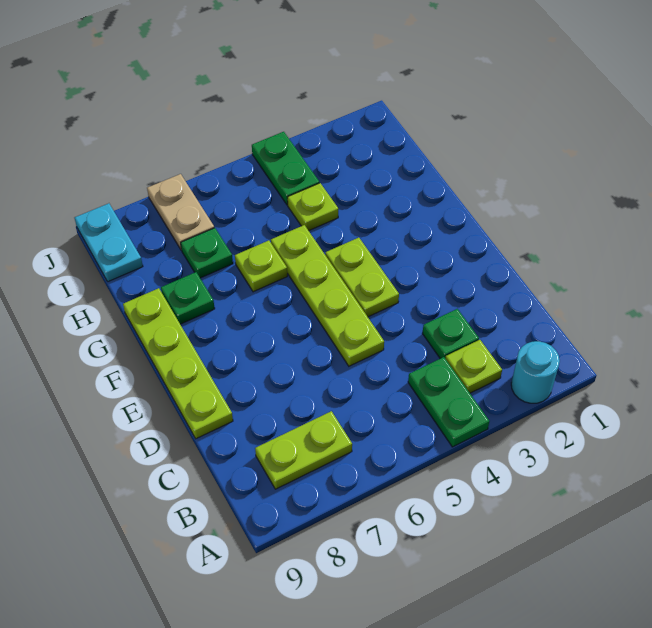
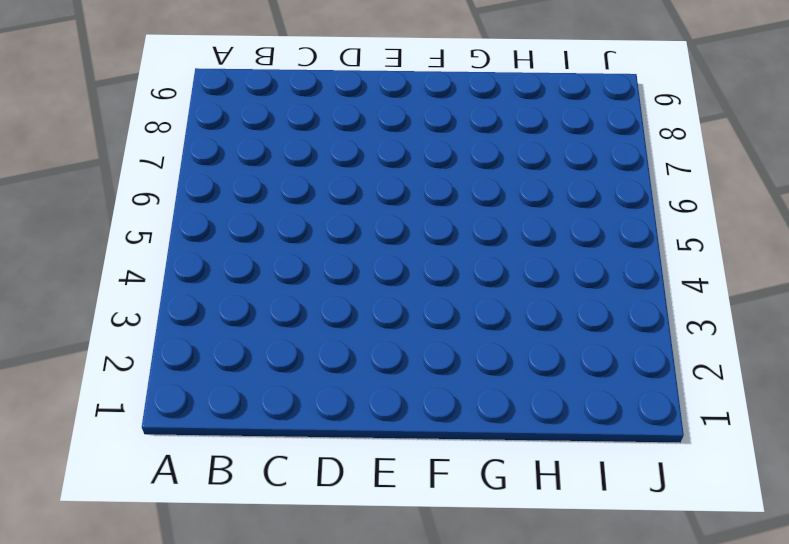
none -> cyan 1x1 round brick [511,341,560,403]
none -> green 1x2 plate [408,357,489,447]
none -> lime 1x1 plate [445,340,502,393]

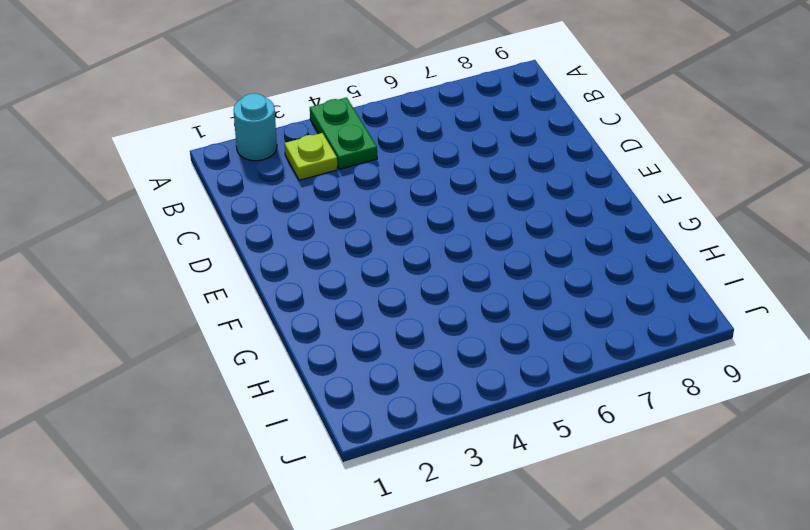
none -> lime 1x2 plate [255,411,352,489]
none -> green 1x1 plate [422,309,479,359]
none -> lime 1x4 plate [271,225,384,366]

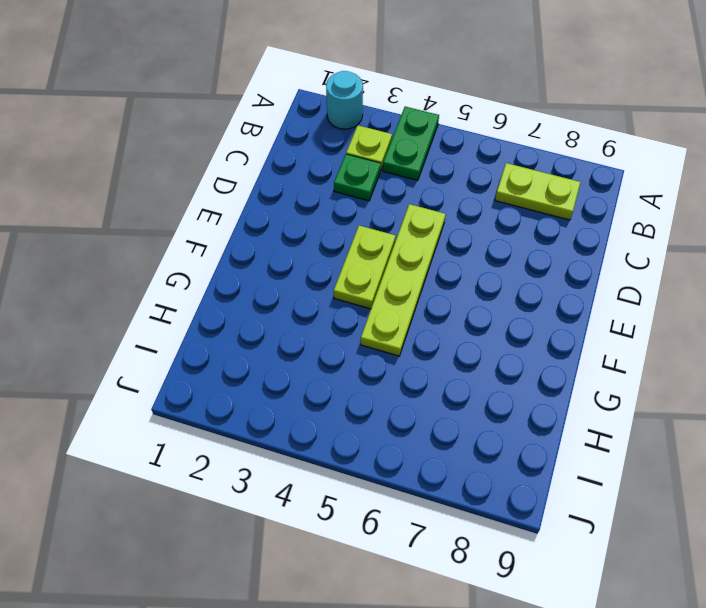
none -> lime 1x4 plate [123,288,233,439]
none -> lime 1x1 plate [235,240,287,292]
none -> green 1x1 plate [161,272,215,324]

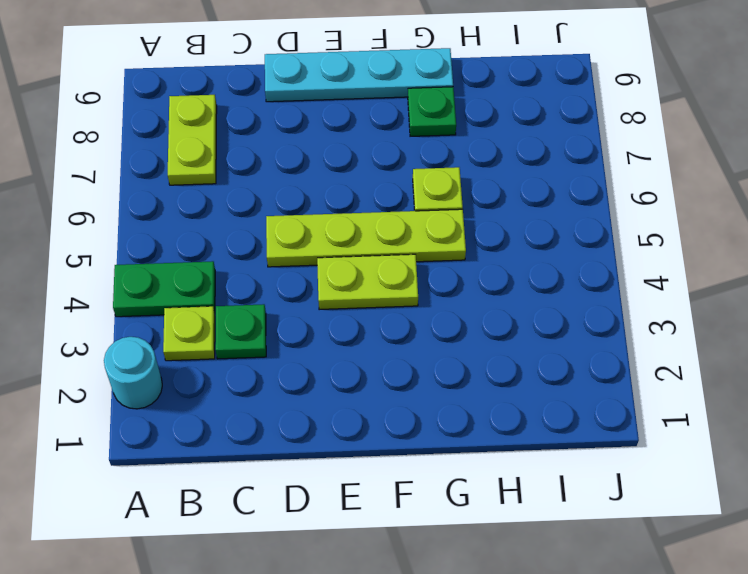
cyan 1x4 plate [265,48,453,102] -> lime 1x4 plate [123,288,233,439]
none -> lime 1x1 plate [287,183,338,231]
none -> green 1x1 plate [181,228,233,278]
none -> green 1x2 plate [252,132,319,205]

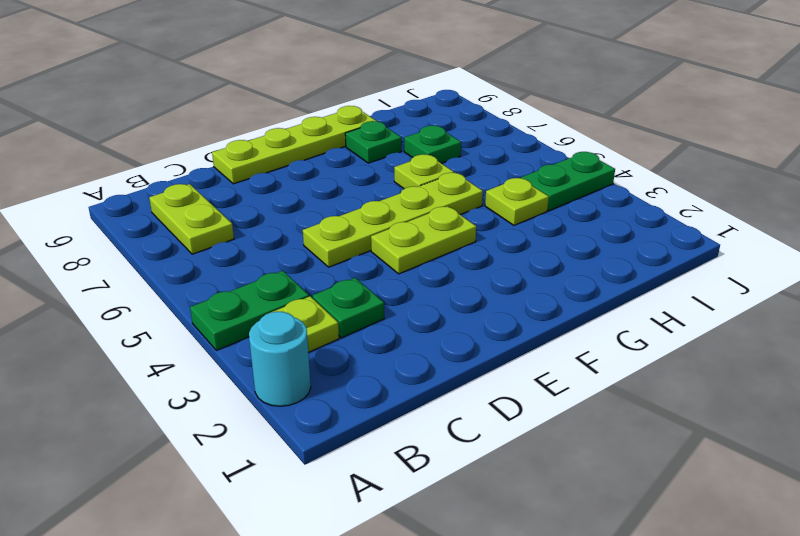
none -> tan 1x2 plate [147,174,214,250]
none -> cyan 1x2 plate [75,203,143,282]

